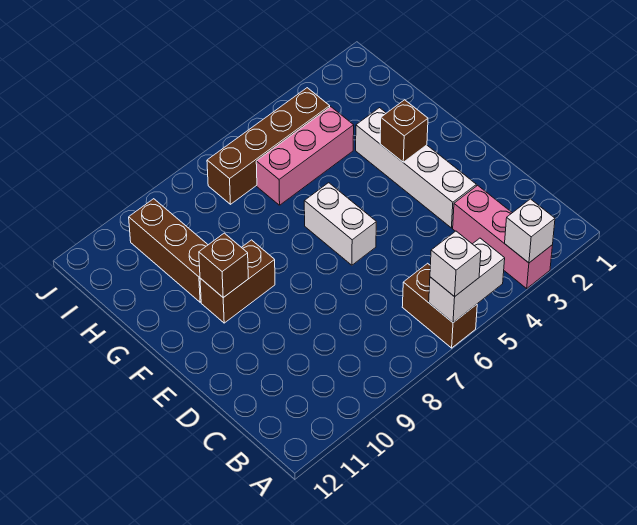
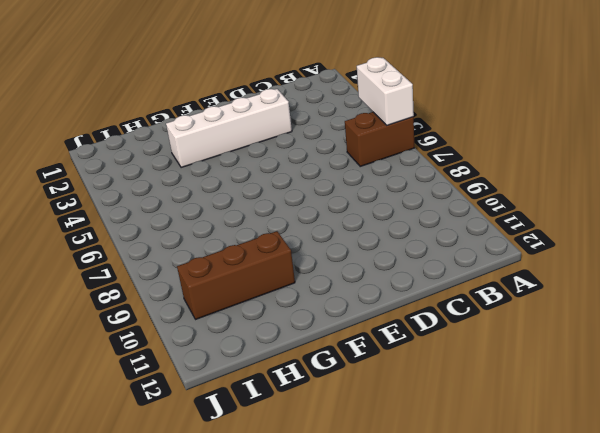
none -> pink 1x3 brick [453,185,552,288]
none -> white 1x2 brick [304,183,376,265]
none -> brown 1x2 brick [200,240,275,323]

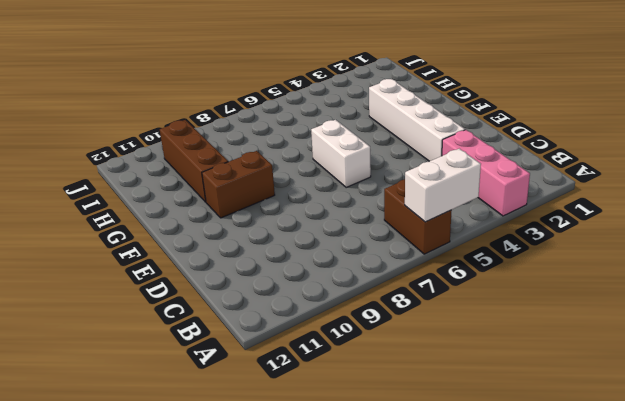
none -> pink 1x3 brick [256,107,354,205]
none -> brown 1x4 brick [207,88,330,204]
none -> white 1x1 brick [505,199,555,263]

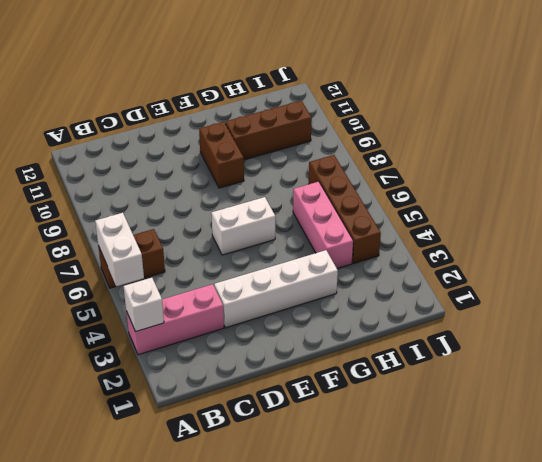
none -> brown 1x1 brick [380,100,428,162]
none -> brown 1x1 brick [199,233,248,298]
none -> white 1x1 brick [430,231,481,297]

